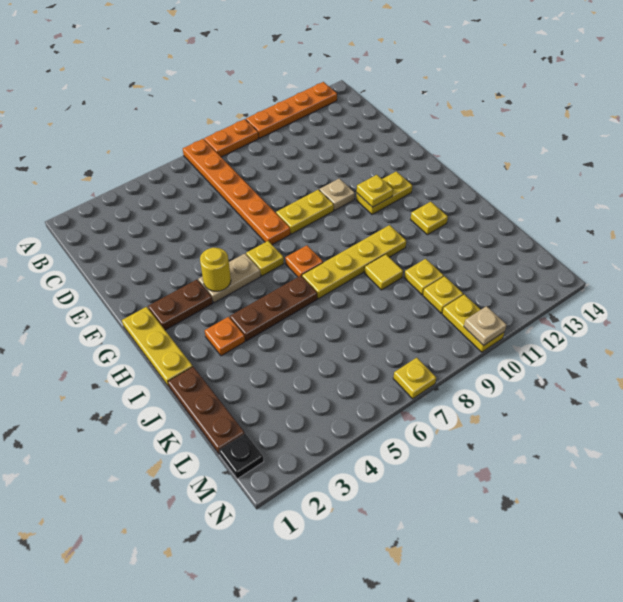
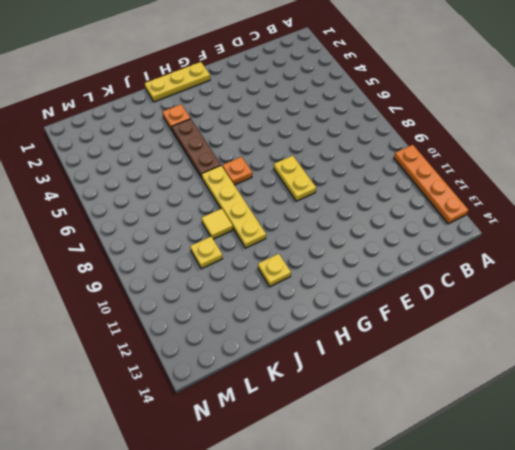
none -> orange 1x6 plate [183,139,290,245]
none -> orange 1x2 plate [204,119,259,157]
none -> tan 1x1 plate [319,178,355,210]

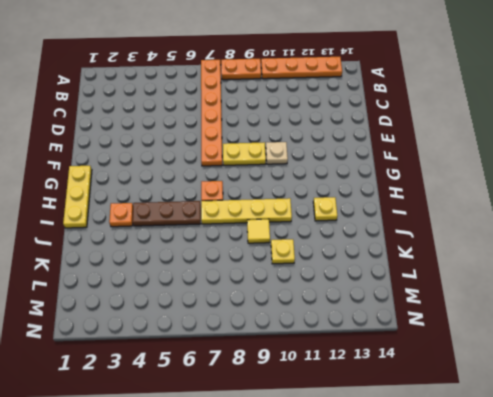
none -> brown 1x2 plate [148,280,213,330]
none -> tan 1x2 plate [198,254,261,303]
none -> yellow 1x1 plate [246,241,284,276]

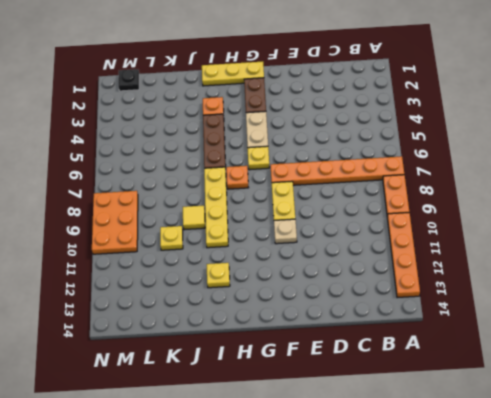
orange 2x3 plate [92,191,138,254] -> yellow 1x2 plate [442,295,504,352]
none -> yellow 1x2 plate [356,171,412,214]
none -> brown 1x3 plate [168,367,245,455]
none -> yellow 1x1 plate [423,276,463,313]

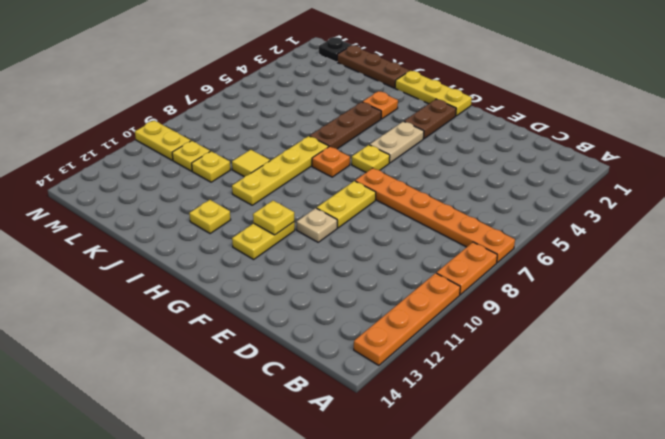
none -> yellow 1x1 plate [393,358,436,399]
none -> yellow 1x1 round brick [200,248,231,291]
none -> tan 1x1 plate [464,306,507,346]

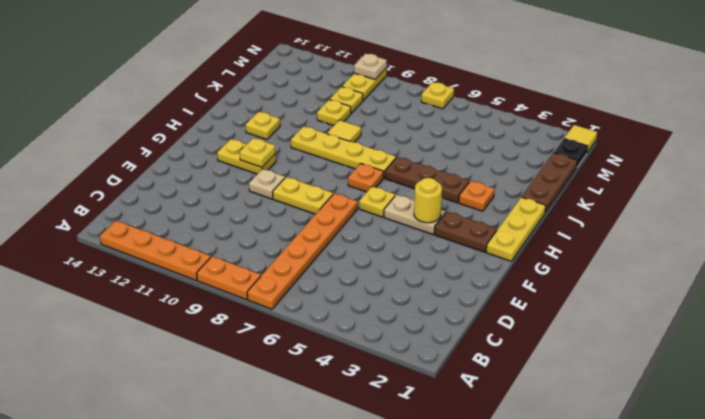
yellow 1x1 tile [564,125,597,153] -> none

